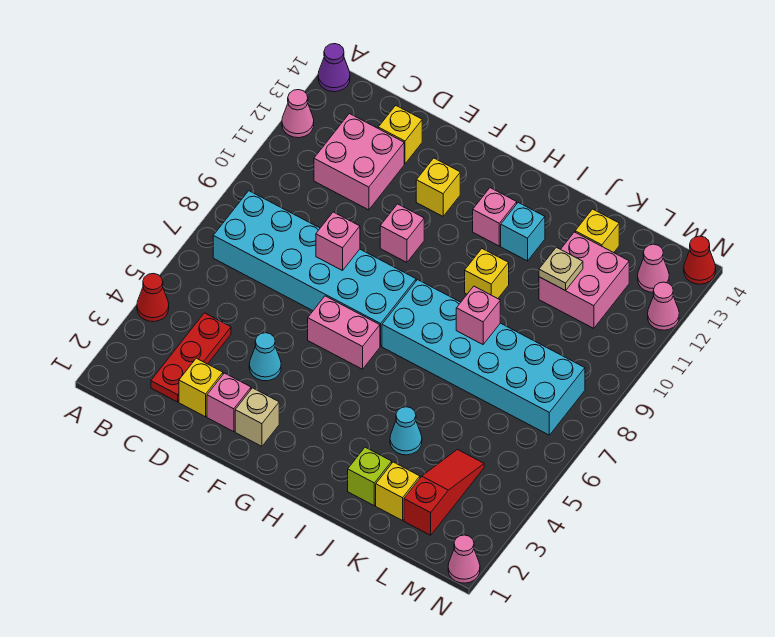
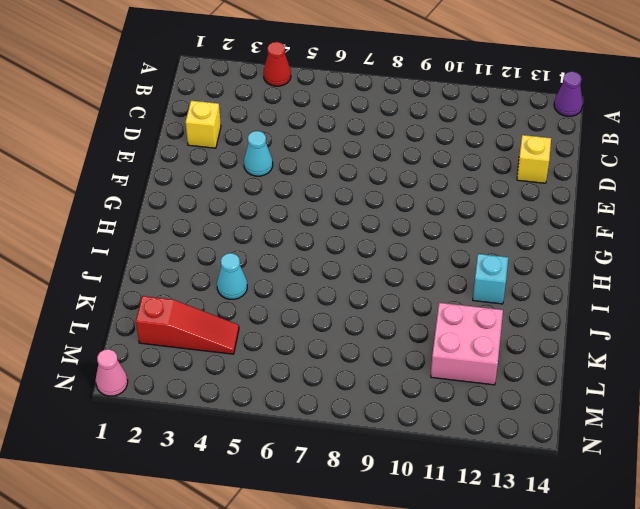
none -> pink 1x1 cone [282,90,314,138]
none -> cyan 2x6 brick [213,191,416,346]
none -> red 1x3 plate [151,313,231,402]
none -> pink 2x2 brick [314,114,404,210]

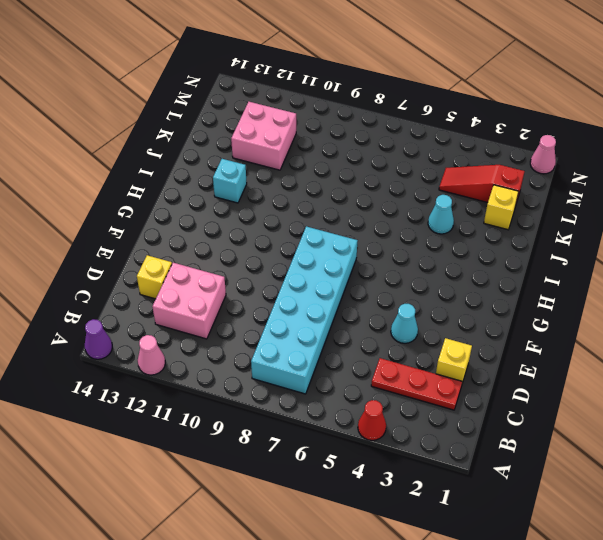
none -> pink 1x1 brick [207,373,251,432]
none -> tan 1x1 brick [235,388,279,446]
none -> pink 1x2 brick [308,296,380,369]
none -> pink 1x1 brick [380,204,424,262]

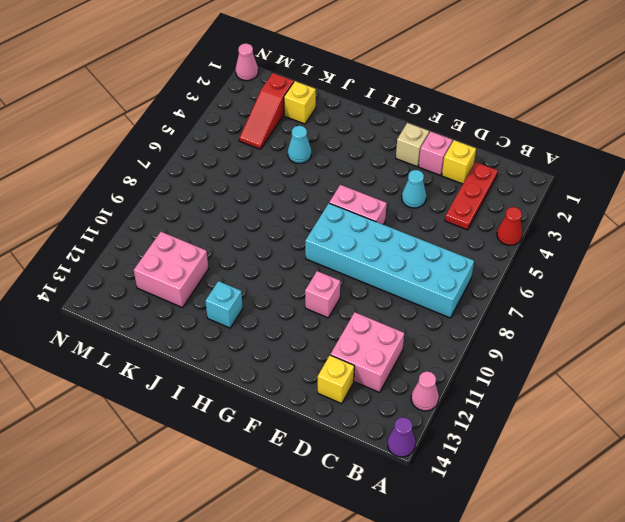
none -> yellow 1x1 brick [416,158,460,216]
none -> cyan 2x6 brick [382,280,585,435]
none -> pink 1x1 brick [473,188,517,246]
none -> yellow 1x1 brick [465,249,509,299]

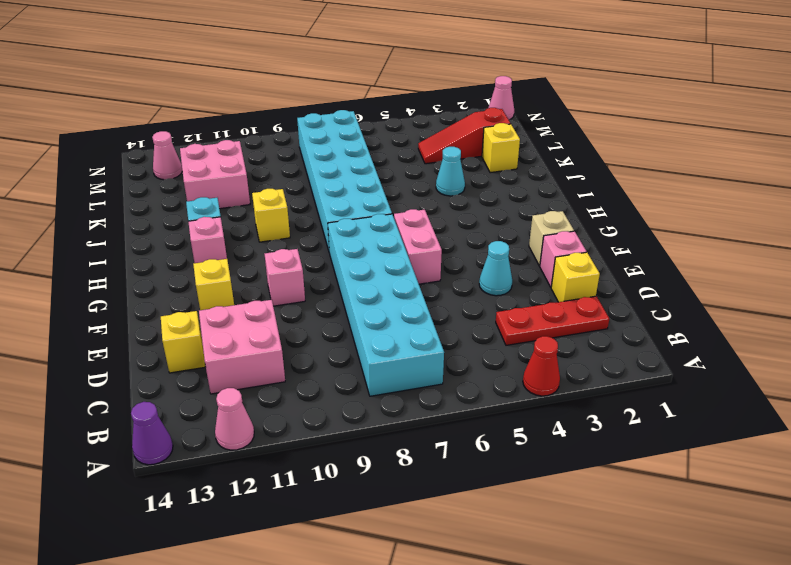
none -> lime 1x1 brick [348,447,392,506]
none -> yellow 1x1 brick [575,209,619,253]
none -> pink 1x1 cone [648,282,679,330]
none -> red 1x1 cone [684,236,716,284]

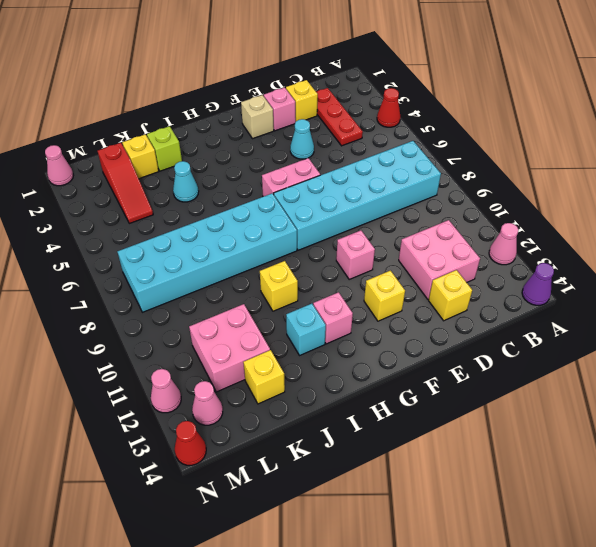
none -> pink 1x1 brick [316,212,360,271]
none -> pink 1x1 brick [456,286,500,344]
none -> tan 1x1 plate [539,247,583,291]

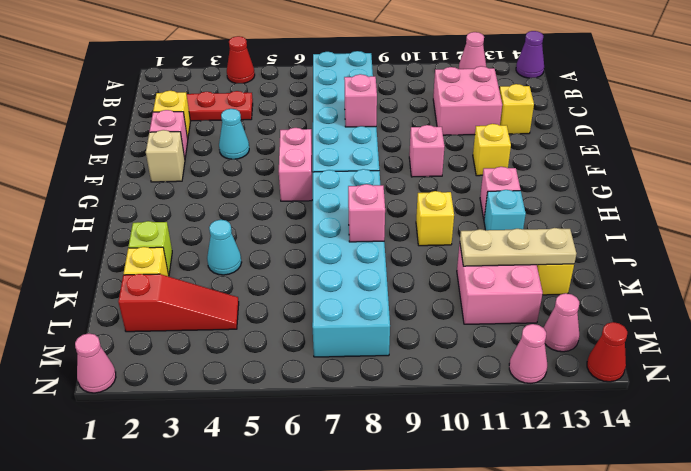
tan 1x3 plate [460,228,576,266] -> tan 1x1 plate [539,247,583,291]

